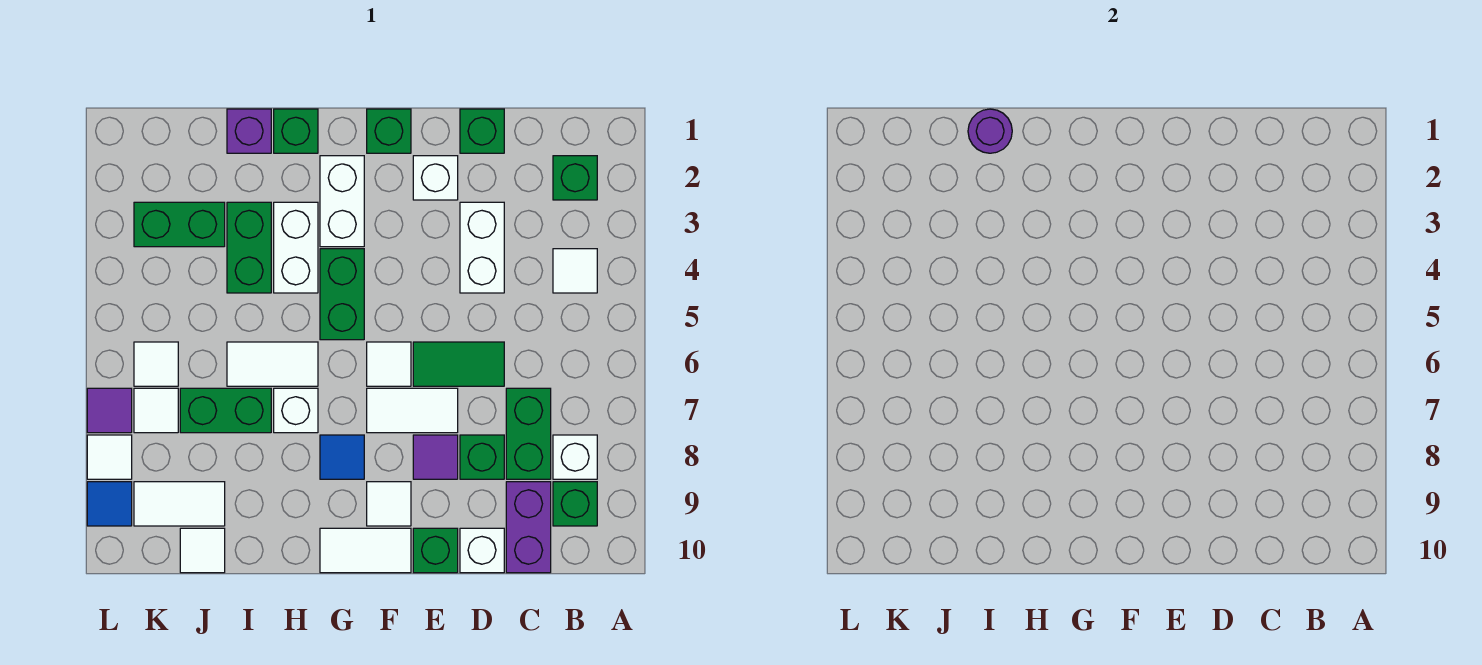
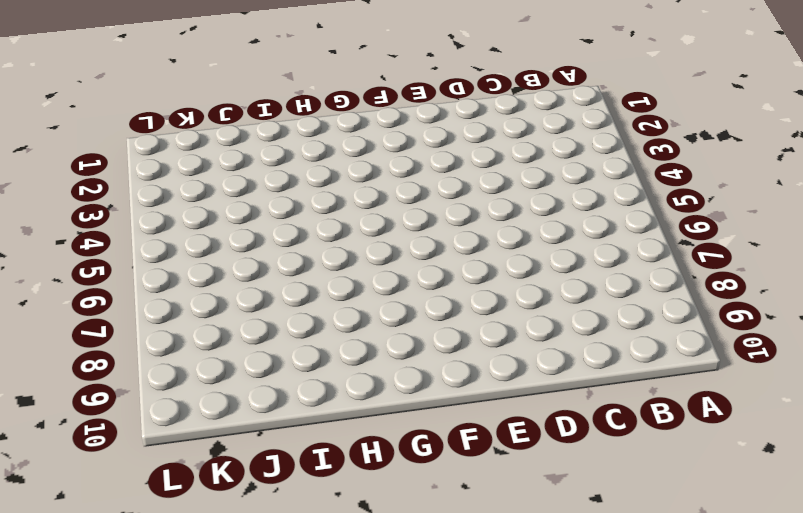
none -> green 1x1 brick [553,156,597,200]
none -> white 1x1 tile [553,249,597,293]
none -> white 1x1 brick [553,435,597,479]
none -> green 1x1 brick [553,482,597,526]

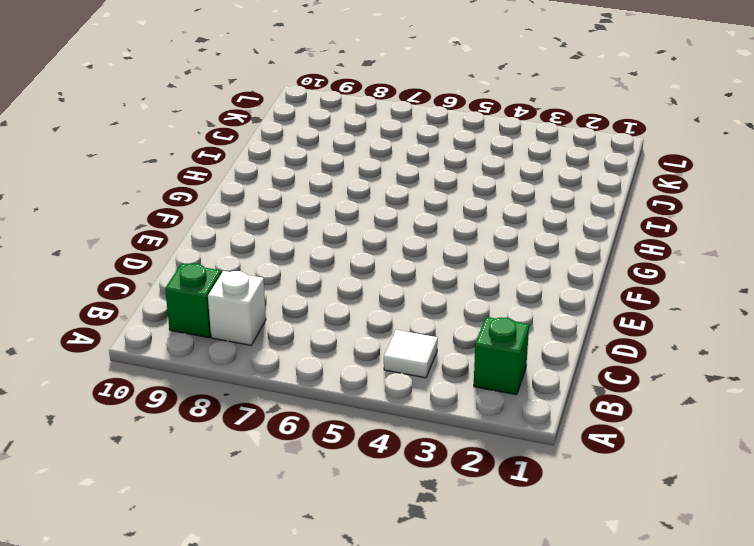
none -> green 1x2 brick [506,388,551,479]
none -> purple 1x2 brick [506,482,551,573]
none -> green 1x1 brick [460,109,504,153]
none -> white 1x2 brick [460,202,504,293]

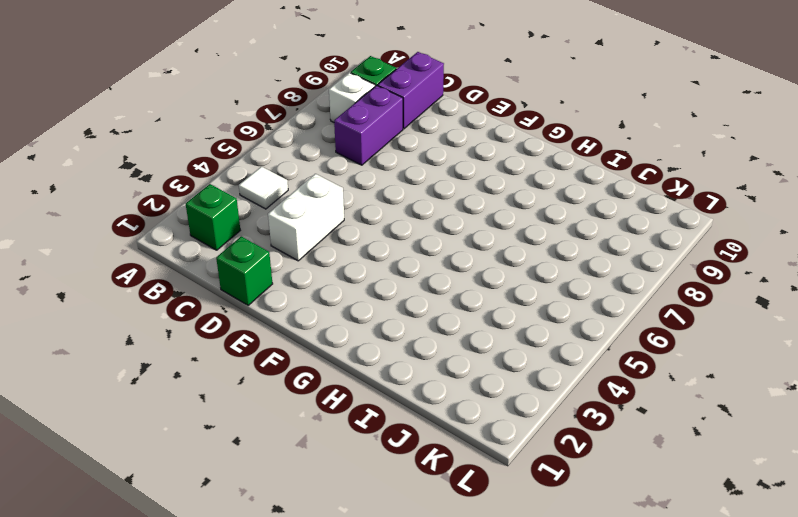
purple 1x2 brick [334,86,403,165] -> green 1x2 brick [506,388,551,479]
none -> green 1x2 tile [413,342,504,386]
none -> green 1x1 brick [460,435,504,479]
none -> white 1x1 brick [460,528,504,573]
none -> white 1x1 brick [413,156,458,200]

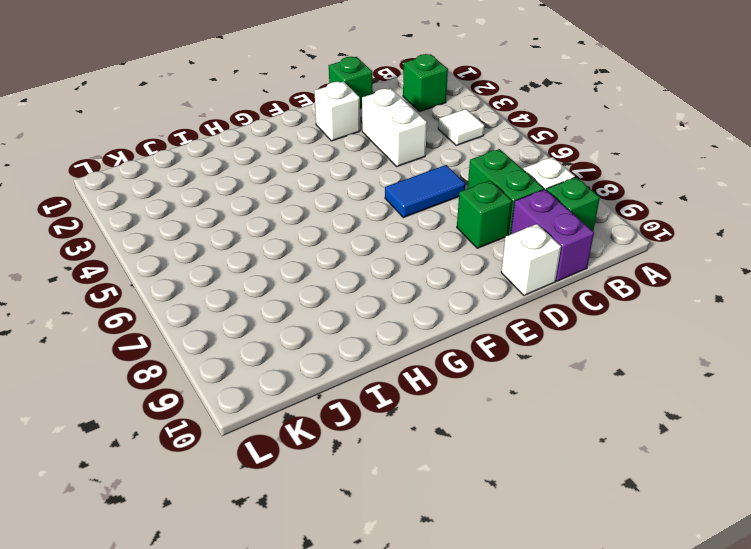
blue 1x2 tile [385,165,466,218] -> green 1x2 tile [413,342,504,386]
none -> white 1x2 tile [367,388,458,433]
none -> purple 1x1 tile [413,435,458,479]
none -> green 1x1 brick [413,528,458,573]
none -> green 1x1 brick [367,109,411,153]

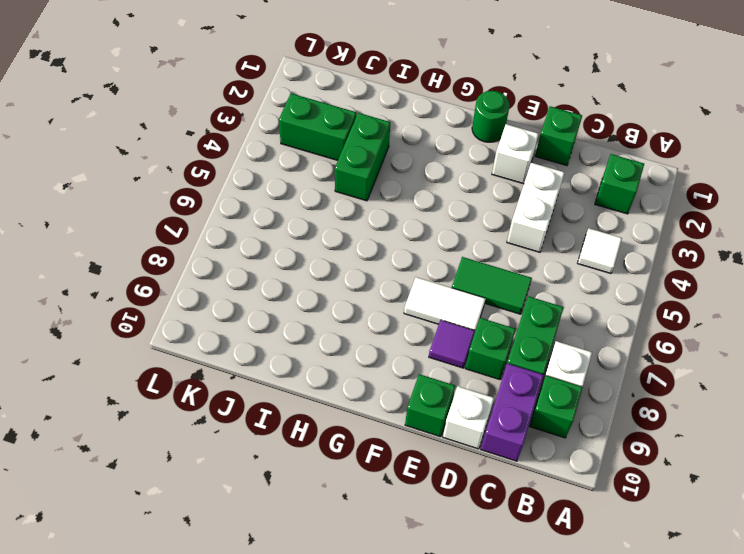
green 1x1 round brick [472,91,510,142] -> green 1x1 brick [367,109,411,153]
none -> white 1x1 tile [367,342,411,386]
none -> white 1x1 tile [367,482,411,526]
none -> white 1x2 tile [320,528,411,573]
none -> white 1x2 brick [320,156,364,247]

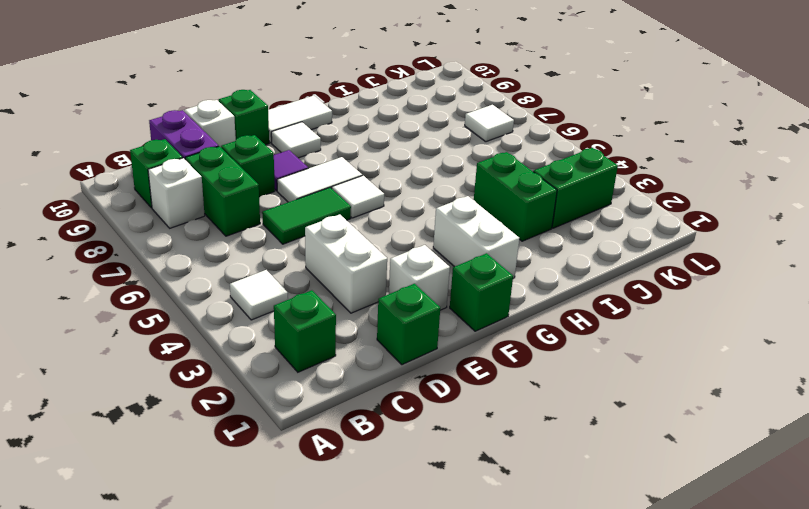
none -> green 1x2 brick [320,249,364,340]
none -> blue 1x1 tile [320,435,364,479]
none -> green 1x1 brick [274,109,318,153]
none -> white 1x2 brick [274,202,318,293]

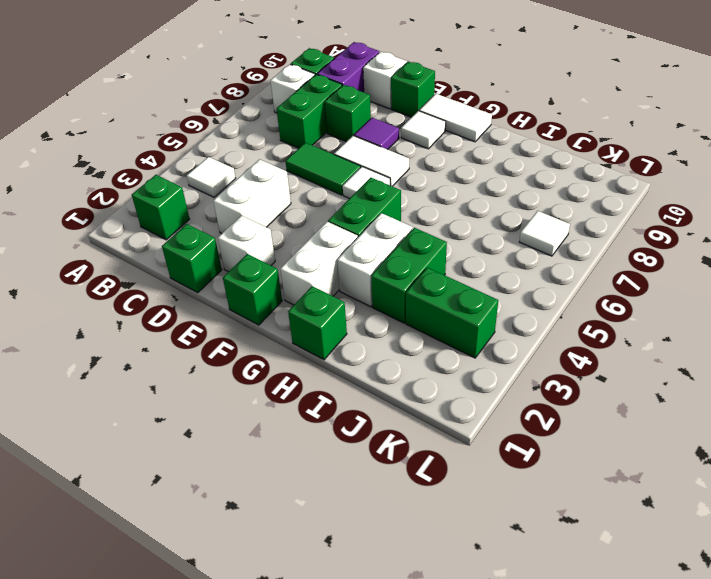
none -> blue 1x1 tile [320,435,364,479]
none -> white 1x2 tile [227,342,318,386]
none -> white 1x1 brick [274,388,318,433]
none -> purple 1x1 brick [227,109,271,153]

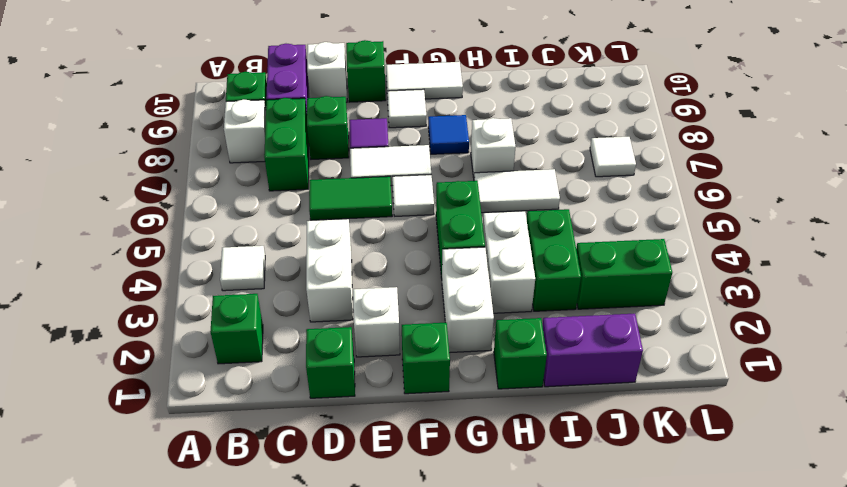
purple 1x2 brick [542,314,643,387] -> purple 1x1 brick [227,109,271,153]
none -> green 1x2 brick [180,388,271,433]
none -> white 1x2 tile [134,482,225,526]
none -> white 1x1 tile [180,528,225,573]
none -> white 1x1 tile [134,342,178,386]

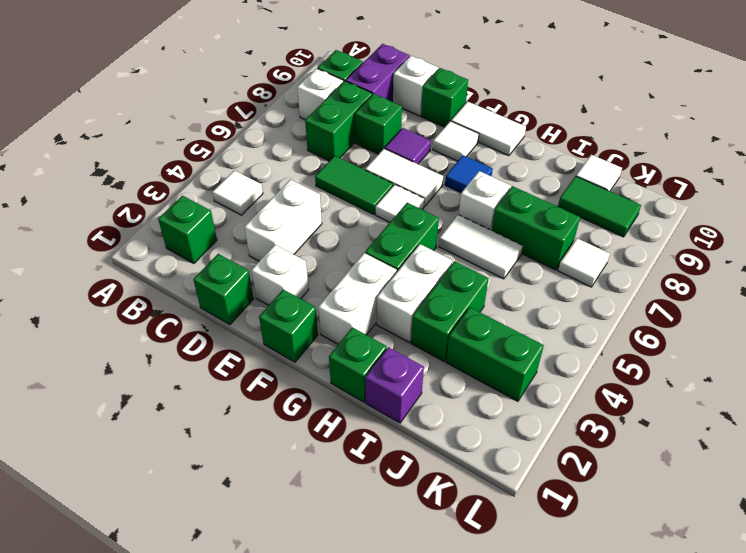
green 1x2 tile [558,176,641,237] -> white 1x2 tile [134,482,225,526]
none -> white 1x1 tile [134,342,178,386]
none -> purple 1x1 tile [87,388,132,433]
none -> white 1x1 tile [87,435,132,479]
none -> blue 1x1 tile [87,482,132,526]

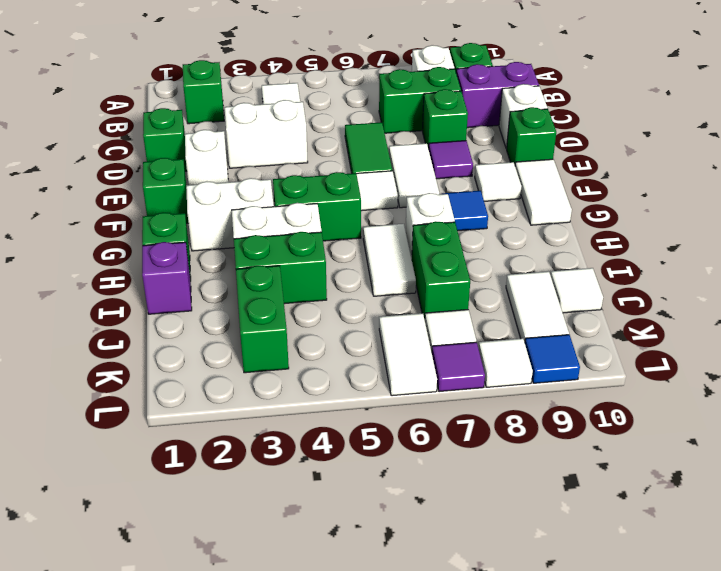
white 1x2 tile [379,313,437,396] -> white 1x1 tile [134,342,178,386]
none -> purple 1x1 round brick [968,109,1012,153]

